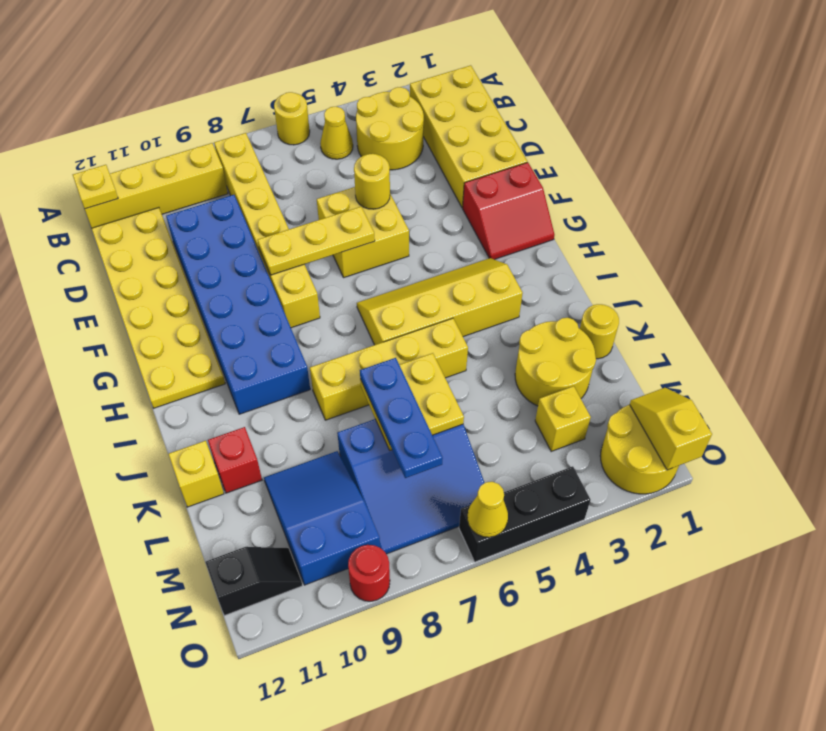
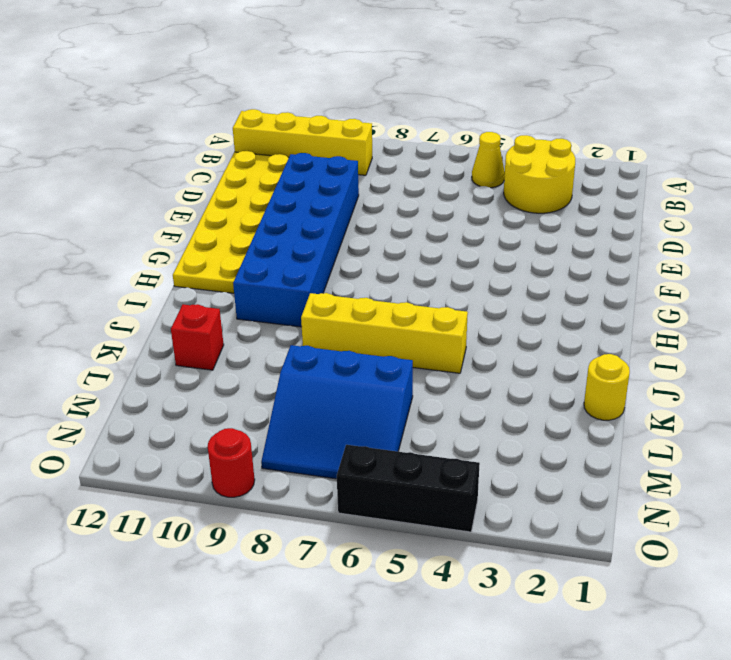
none -> yellow 1x1 round brick [274,92,310,145]
none -> yellow 2x4 brick [410,65,527,208]
none -> yellow 1x6 brick [214,133,320,328]
none -> yellow 2x2 brick [317,187,409,278]

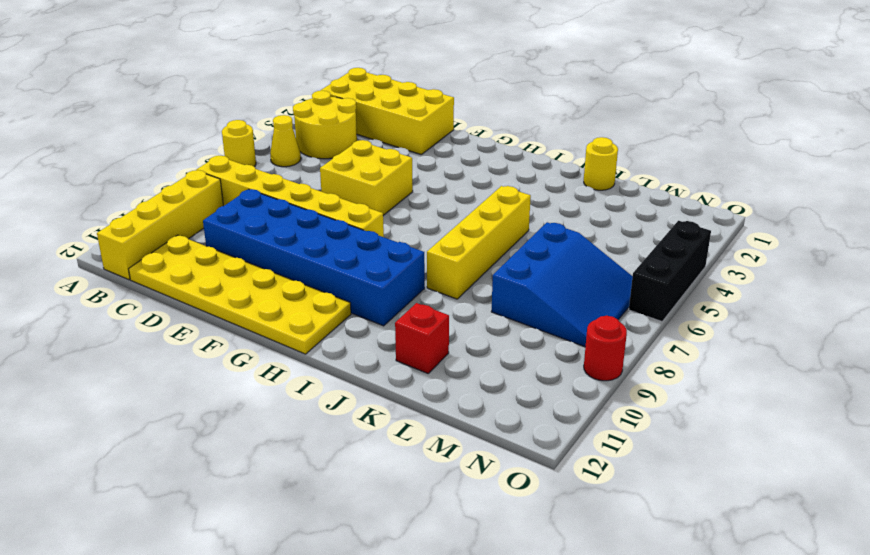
none -> red 2x2 slope [463,162,555,260]
none -> yellow 2x4 slope [357,258,523,345]
none -> yellow 2x2 round brick [515,318,596,406]
none -> yellow 1x1 brick [168,441,224,507]

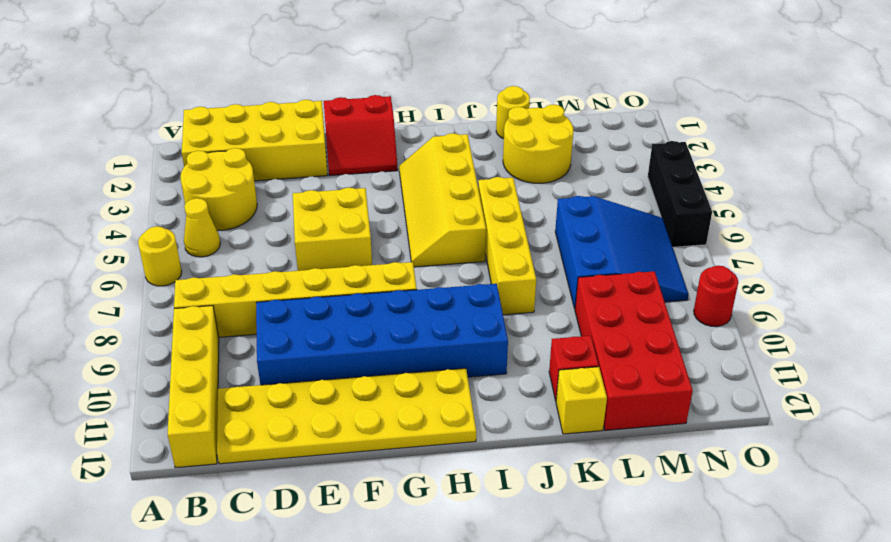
red 2x2 slope [324,95,398,175] -> red 2x2 slope turned to [463,162,555,260]
red 2x4 brick [575,271,693,430] -> blue 2x3 slope [264,451,380,585]
none -> yellow 1x1 brick [535,386,591,452]
none -> yellow 2x2 round brick [600,405,679,494]
none -> black 1x2 slope [205,547,302,616]
none -> yellow 1x1 plate [73,165,118,209]

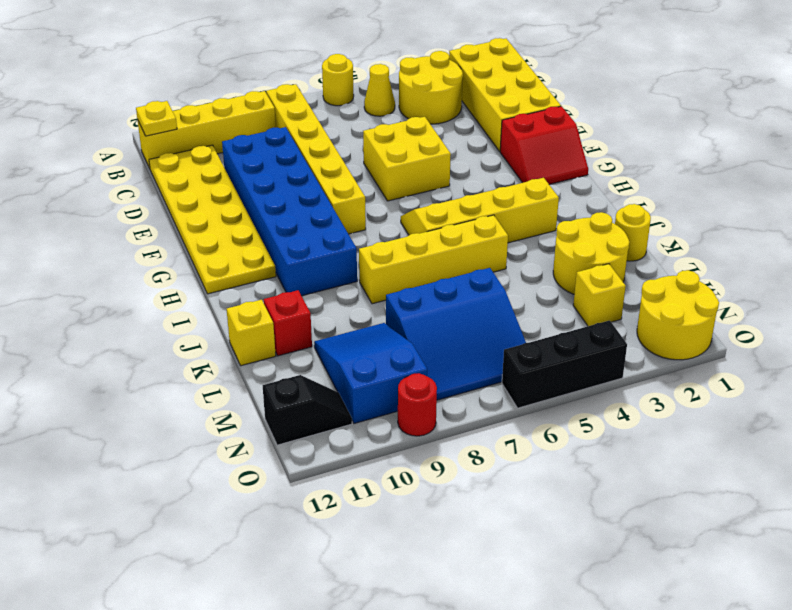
none -> yellow 1x1 round brick [354,154,390,209]
none -> yellow 1x3 plate [258,207,375,275]
none -> yellow 2x2 plate [360,353,464,450]
none -> yellow 1x2 slope [630,388,712,470]

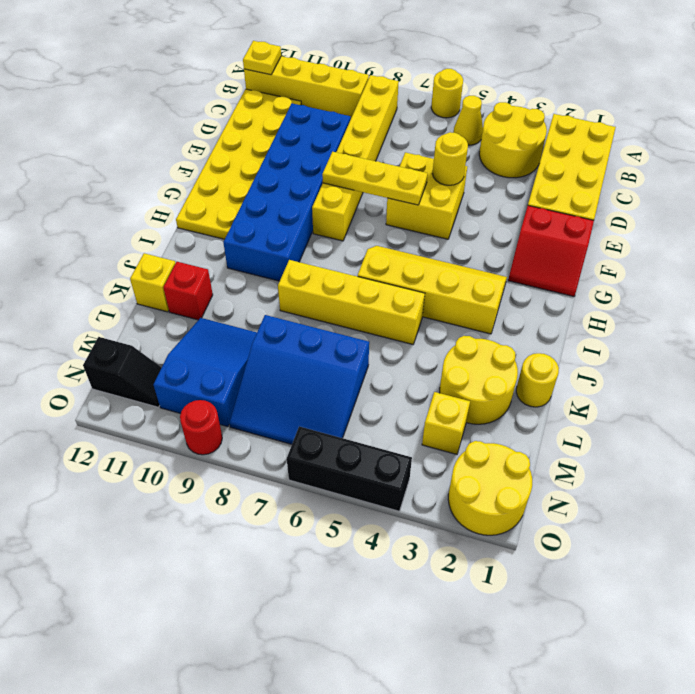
none -> yellow 2x2 plate [360,353,464,450]
none -> yellow 1x2 slope [630,388,712,470]
none -> yellow 1x1 cone [467,482,508,537]
none -> blue 1x3 plate [360,358,443,478]

